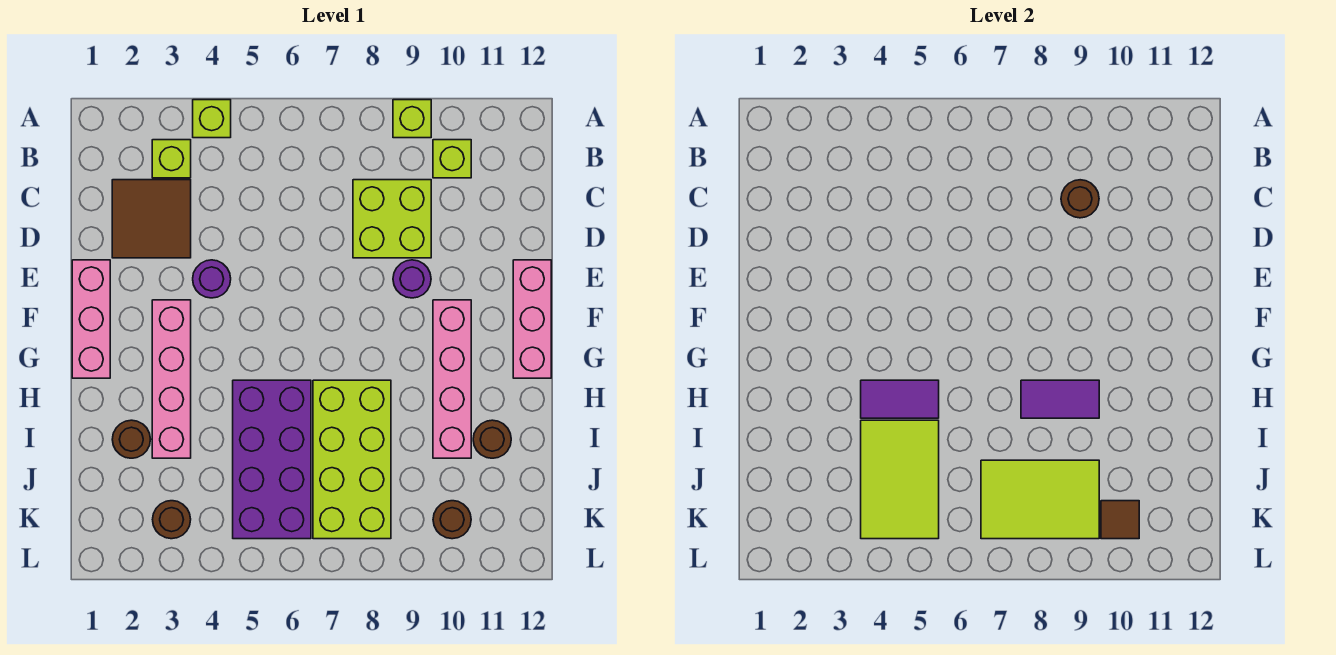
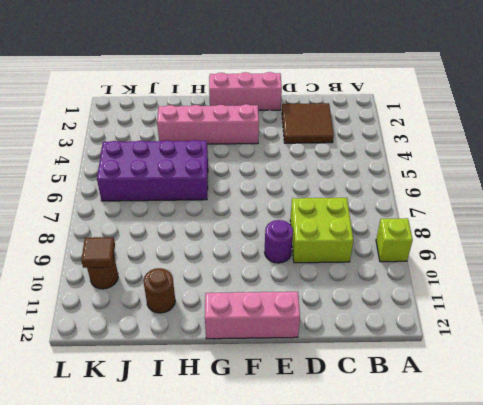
none -> lime 1x1 brick [193,100,231,138]
none -> lime 1x1 brick [152,140,191,178]
none -> lime 1x1 brick [433,140,471,178]

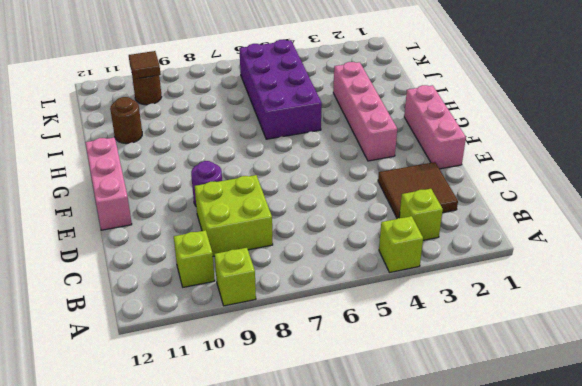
none -> purple 1x1 round brick [193,260,231,298]
none -> pink 1x4 brick [433,300,471,458]
none -> lime 2x4 brick [313,380,391,539]

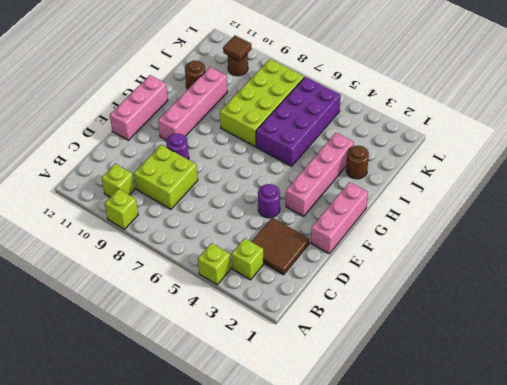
none -> brown 1x1 round brick [153,501,191,539]
none -> brown 1x1 round brick [1061,180,1099,218]
none -> purple 1x2 tile [861,380,939,418]

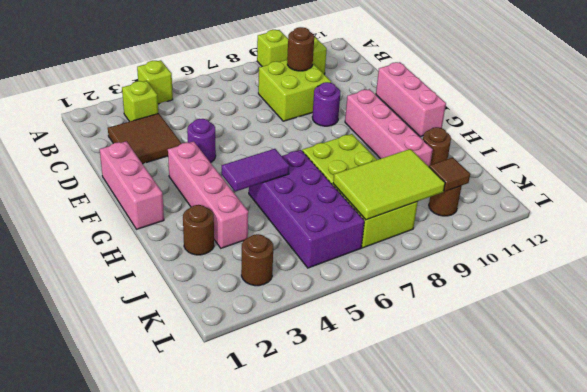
none -> purple 1x2 tile [1021,380,1099,418]
none -> lime 2x3 tile [861,420,939,539]

